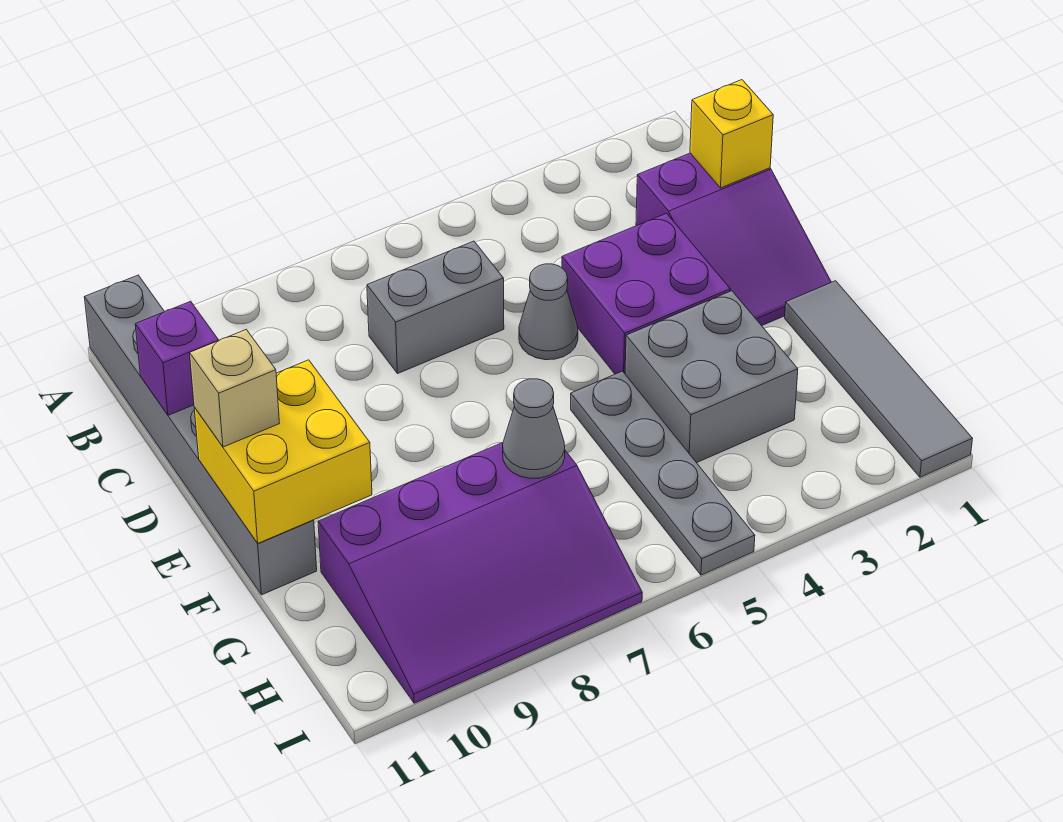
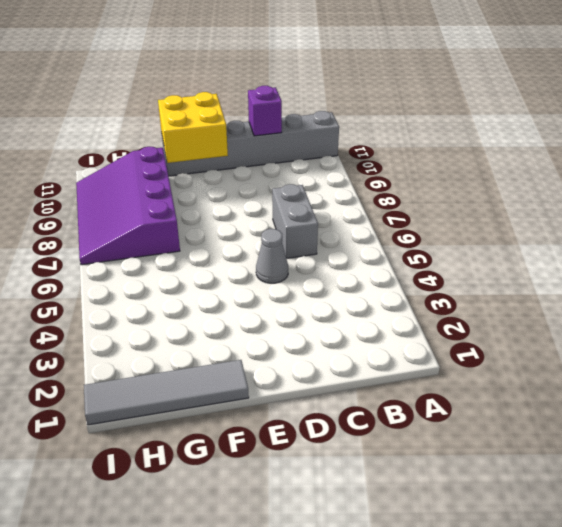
none -> purple 2x3 slope [636,153,831,326]
none -> purple 2x2 brick [562,213,730,374]
none -> grey 2x2 brick [625,291,798,463]

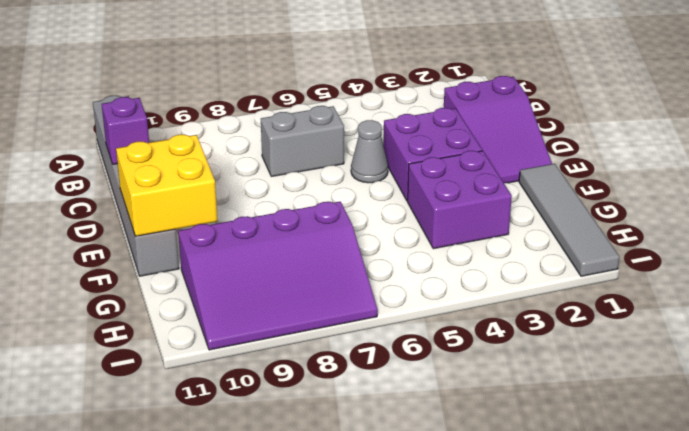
purple 2x2 brick [408,151,512,249] -> grey 2x2 brick [625,291,798,463]
none -> grey 1x4 plate [571,371,755,575]
none -> yellow 1x1 brick [690,80,773,188]
none -> grey 1x1 cone [503,379,565,479]

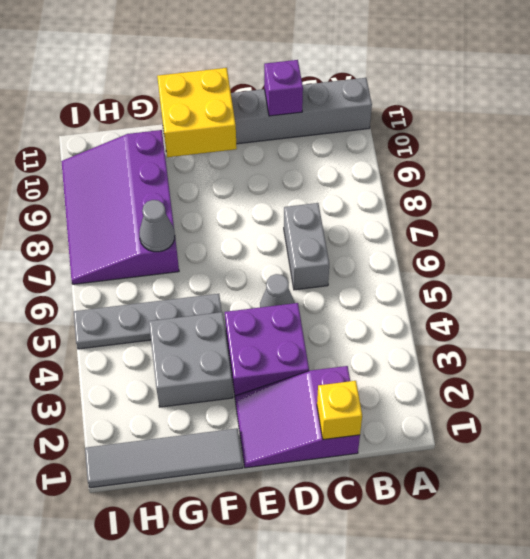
none -> tan 1x1 brick [189,330,279,447]

